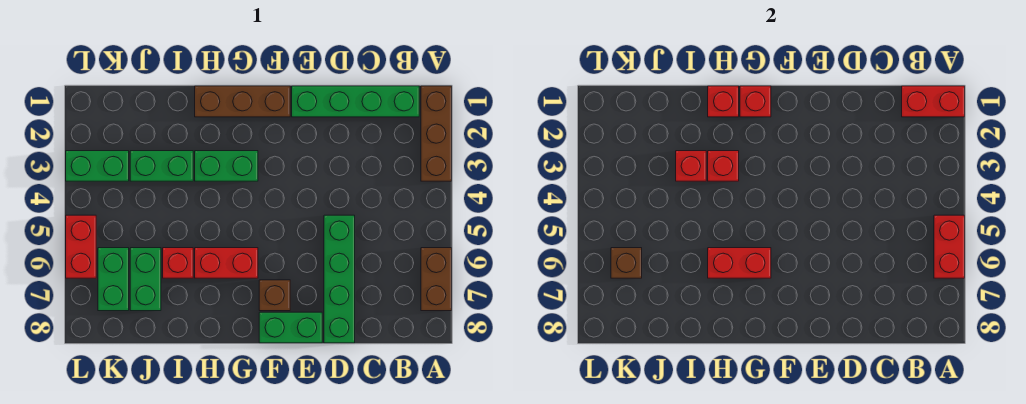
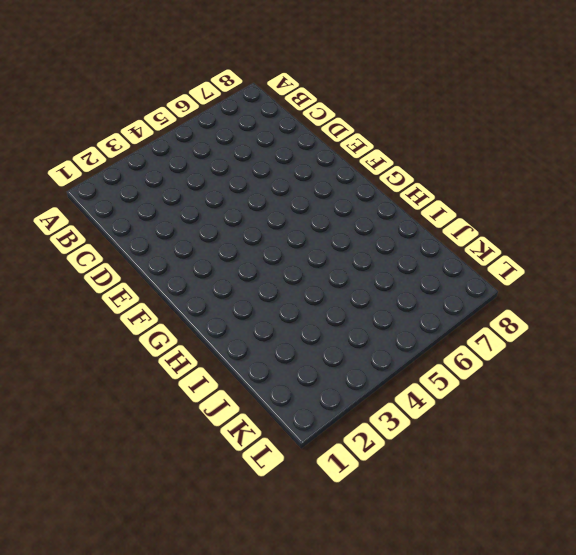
none -> brown 1x3 brick [421,86,452,181]
none -> brown 1x2 brick [421,248,452,311]
none -> green 1x4 brick [292,86,419,117]

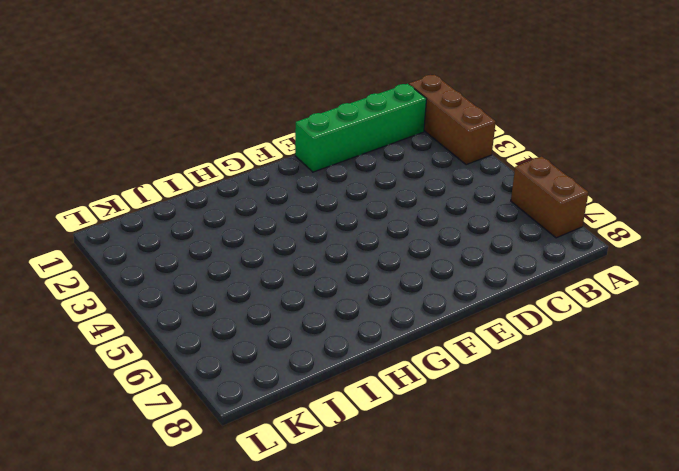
none -> green 1x4 brick [324,215,355,343]
none -> green 1x2 brick [259,312,322,343]
none -> brown 1x3 brick [195,86,290,117]

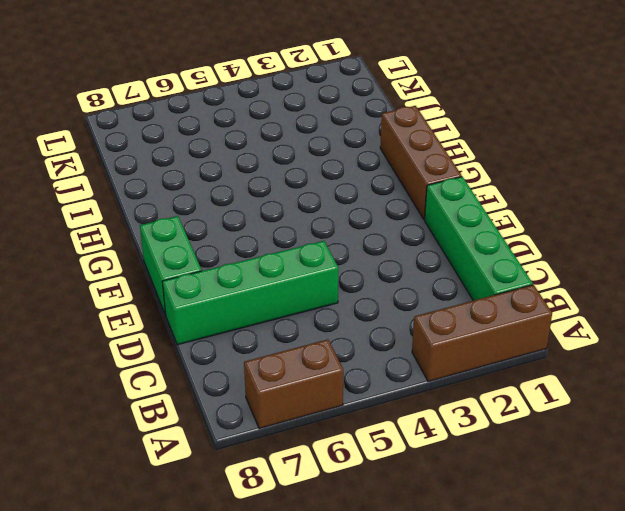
none -> brown 1x1 brick [259,280,290,311]
none -> green 1x2 brick [195,151,258,181]
none -> red 1x2 brick [195,248,258,278]

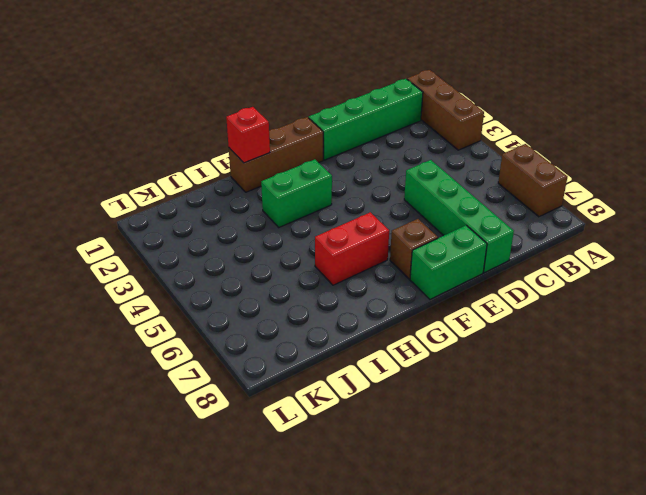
none -> green 1x2 brick [130,151,193,181]
none -> red 1x1 brick [163,248,193,278]
none -> green 1x2 brick [130,248,161,311]

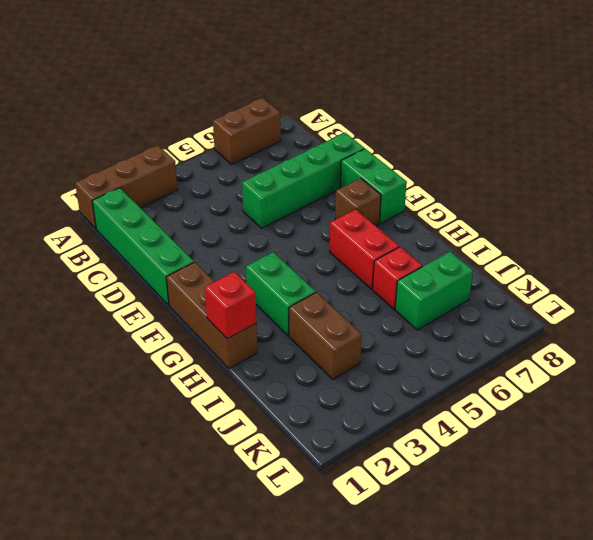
brown 1x2 brick [289,292,362,379] -> green 1x2 brick [130,151,193,181]
none -> green 1x2 brick [66,151,129,181]
none -> green 1x2 brick [98,248,129,311]
none -> red 1x2 brick [66,215,96,278]

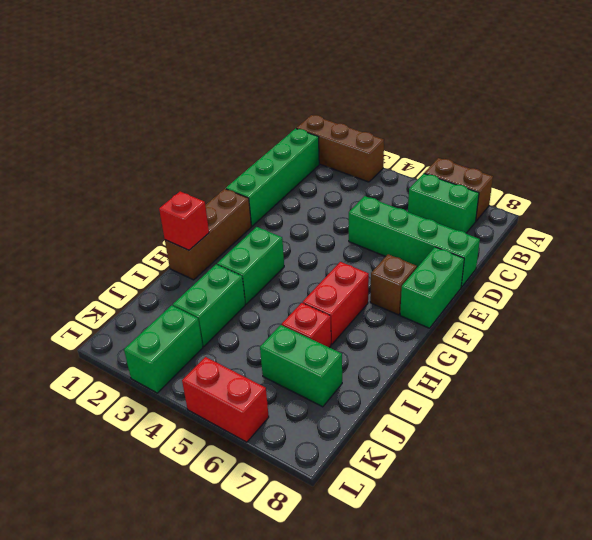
green 1x2 brick [408,173,479,233] -> green 1x2 brick moved to [98,248,129,311]
none -> red 1x2 brick [902,86,965,117]
none -> red 1x2 brick [934,215,965,278]
none -> red 1x1 brick [740,86,771,117]

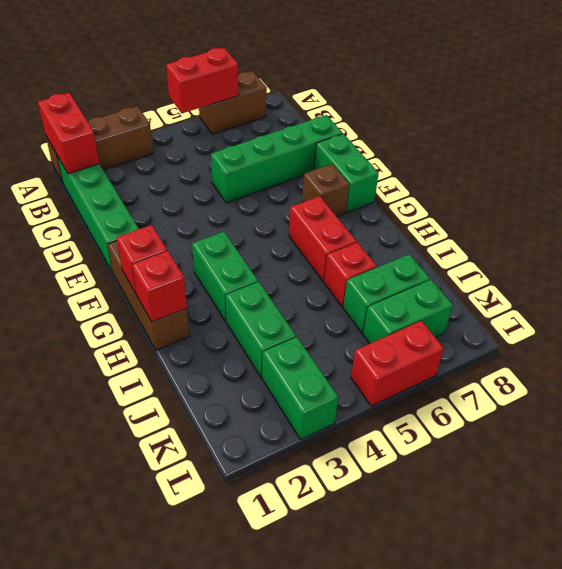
none -> red 1x2 brick [708,248,771,278]
none -> red 1x1 brick [708,151,739,181]
none -> red 1x1 brick [676,151,706,181]

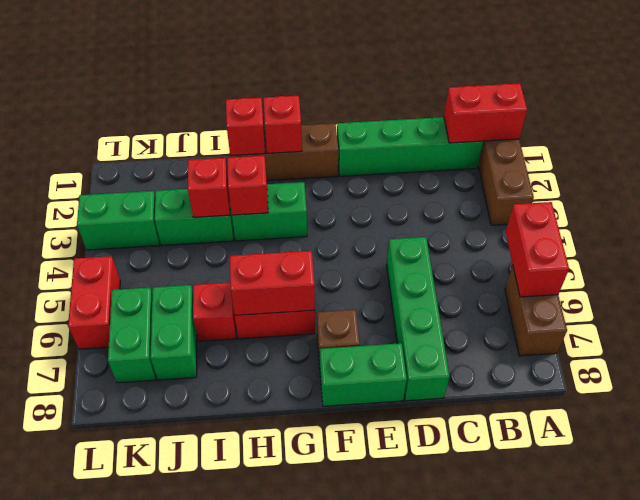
none -> brown 1x1 brick [611,248,642,278]

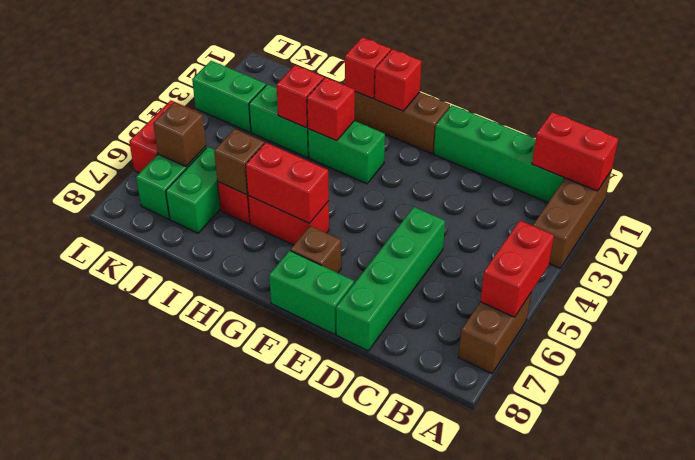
brown 1x1 brick [214,129,264,195] -> none

